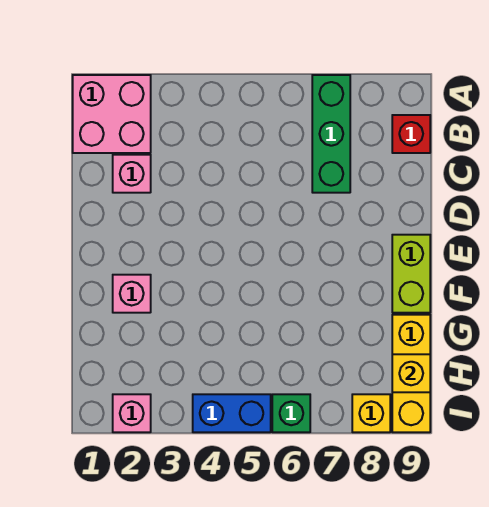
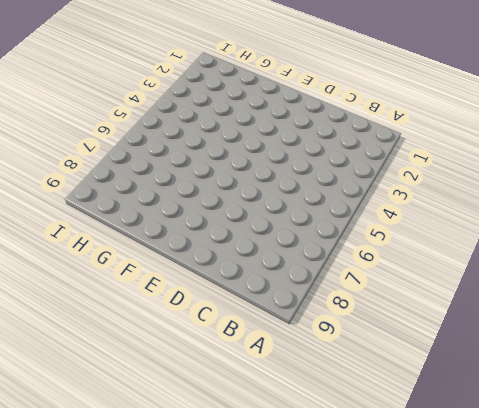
none -> pink 2x2 brick [73,75,151,153]
none -> green 1x3 brick [312,75,350,193]
none -> red 1x1 brick [392,115,430,153]

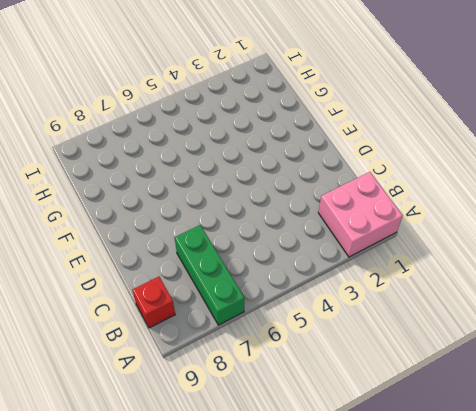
none -> pink 1x1 brick [113,155,151,193]
none -> lime 1x2 brick [392,235,430,313]
none -> pink 1x1 brick [113,275,151,313]

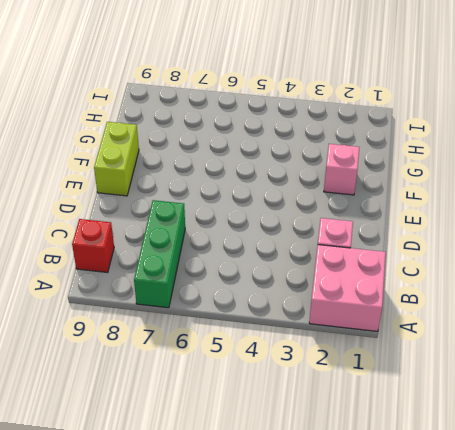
none -> yellow 1x3 brick [392,315,430,432]
none -> pink 1x1 brick [113,394,151,432]
none -> blue 1x2 brick [193,394,271,432]

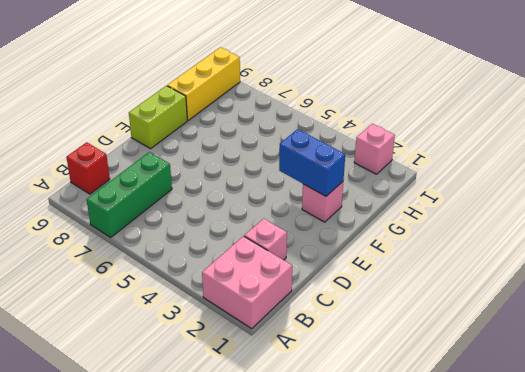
blue 1x2 brick [279,129,345,196] -> blue 1x2 brick moved to [193,394,271,432]
none -> green 1x1 brick [272,394,310,432]
none -> yellow 1x1 brick [352,394,390,432]
none -> yellow 1x1 brick [392,354,430,392]

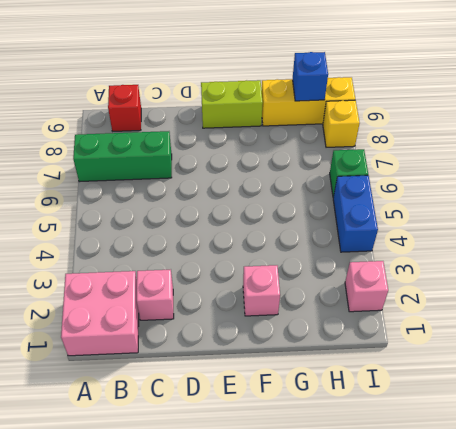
blue 1x1 brick [293,52,328,101] -> yellow 1x1 brick [392,354,430,392]

